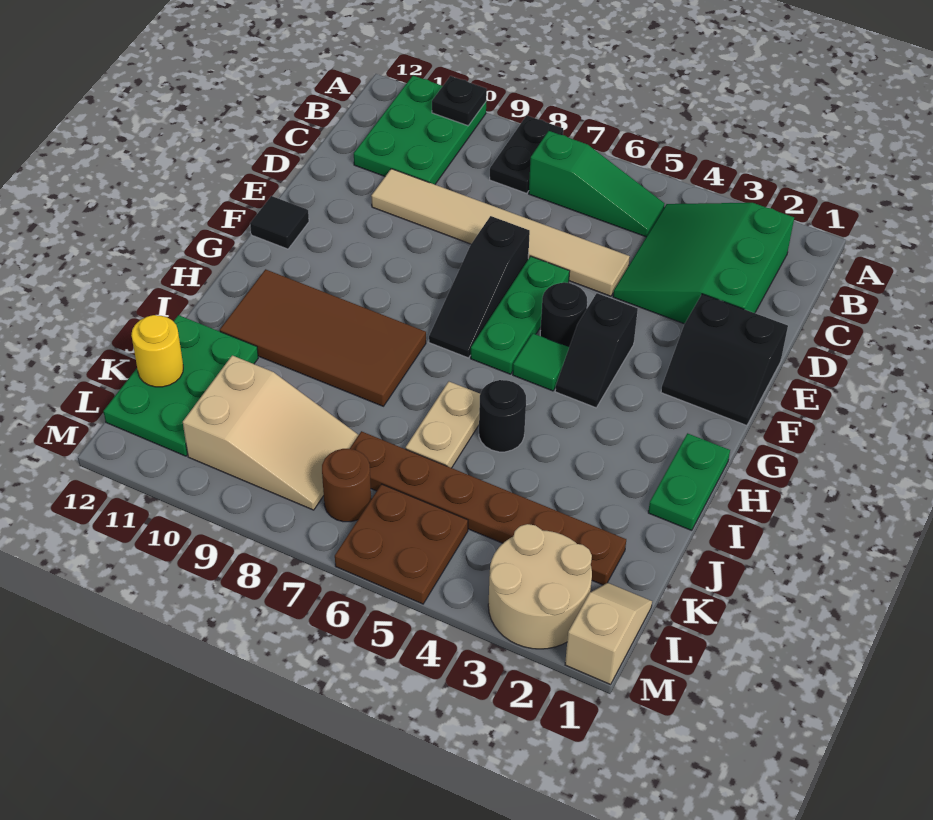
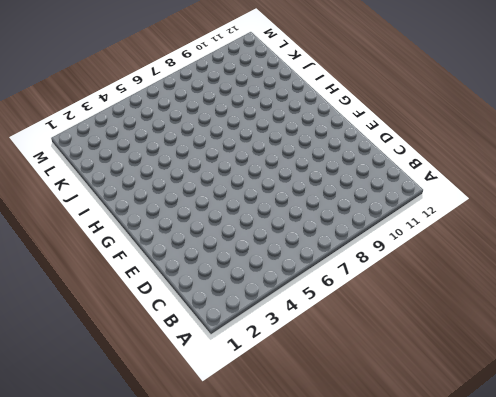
none -> black 1x2 plate [490,116,563,193]
none -> green 2x3 plate [354,76,486,185]
none -> green 3x3 slope [613,203,794,324]

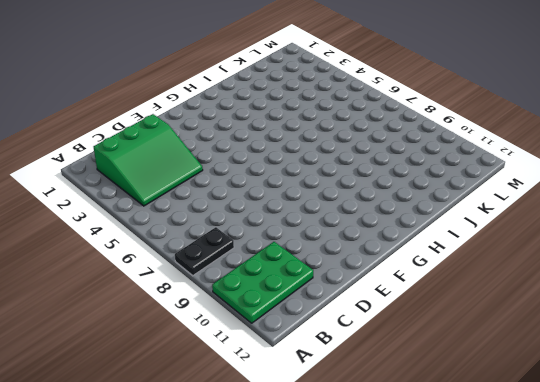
none -> green 1x3 slope [529,131,664,237]
none -> tan 1x6 tile [371,169,630,296]
none -> black 2x2 slope [661,294,788,425]

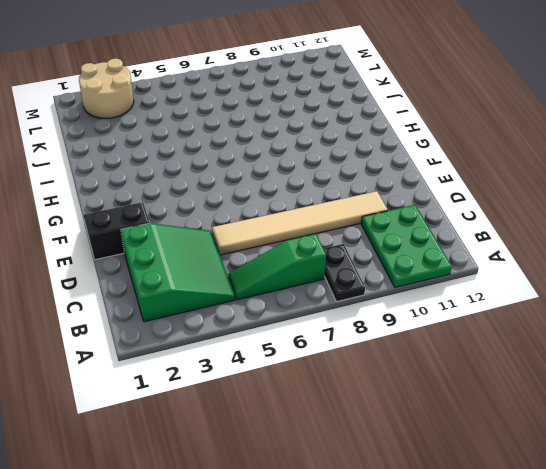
none -> green 1x3 plate [471,256,570,374]
none -> black 1x3 slope [429,216,530,358]
none -> black 1x2 slope [555,293,638,408]

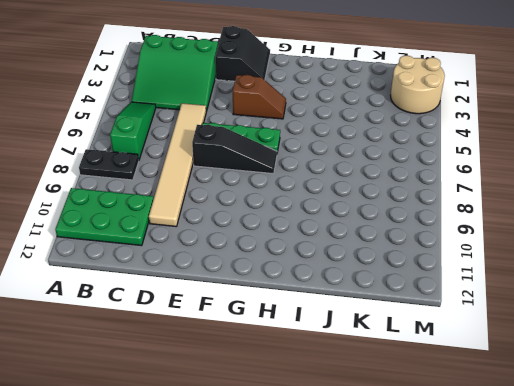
brown 1x2 slope [233,75,286,119] -> black 1x2 slope [555,293,638,408]
none -> black 1x1 round brick [540,282,587,347]
none -> black 1x1 tile [250,196,309,249]
none -> green 1x1 tile [513,333,569,391]

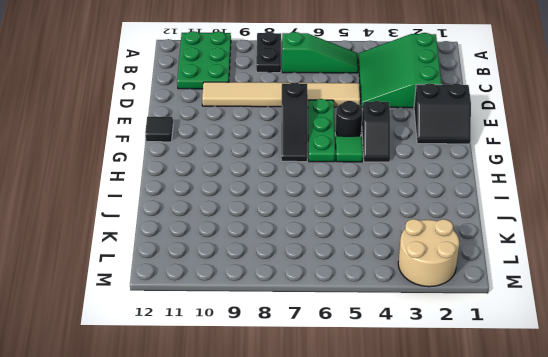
none -> green 1x2 plate [648,433,730,530]
none -> brown 2x4 tile [220,269,426,406]
none -> black 1x1 round brick [479,380,526,452]

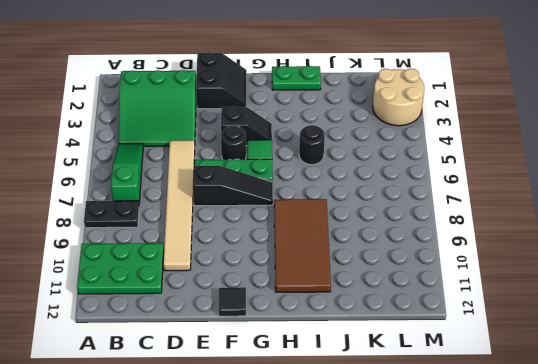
none -> tan 1x2 plate [405,382,480,468]
none -> green 2x3 plate [103,315,258,456]
none -> brown 1x6 plate [350,431,626,585]

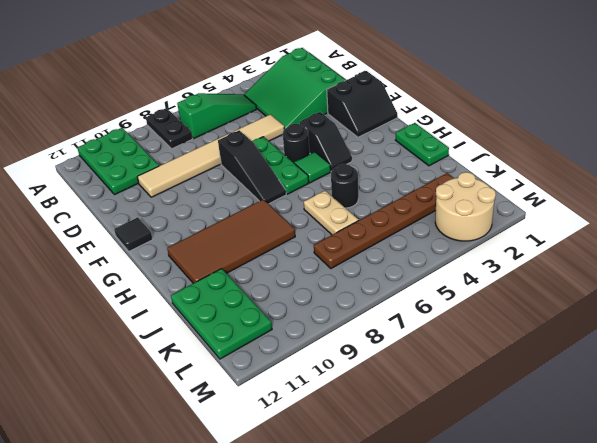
none -> tan 2x3 slope [183,355,358,510]
none -> tan 1x2 slope [565,583,652,684]
none -> brown 2x2 plate [335,484,468,604]

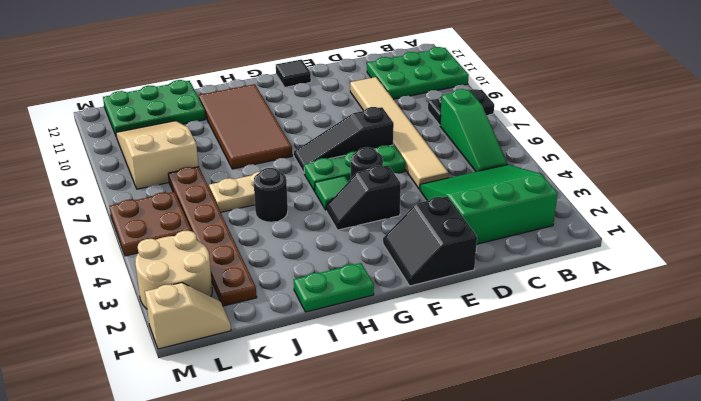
tan 2x3 slope [116,121,199,189] -> tan 2x3 slope turned to [183,355,358,510]
none -> brown 1x1 round brick [322,449,371,522]
none -> black 1x1 plate [432,76,487,126]
none -> yellow 1x1 round brick [131,315,183,387]

